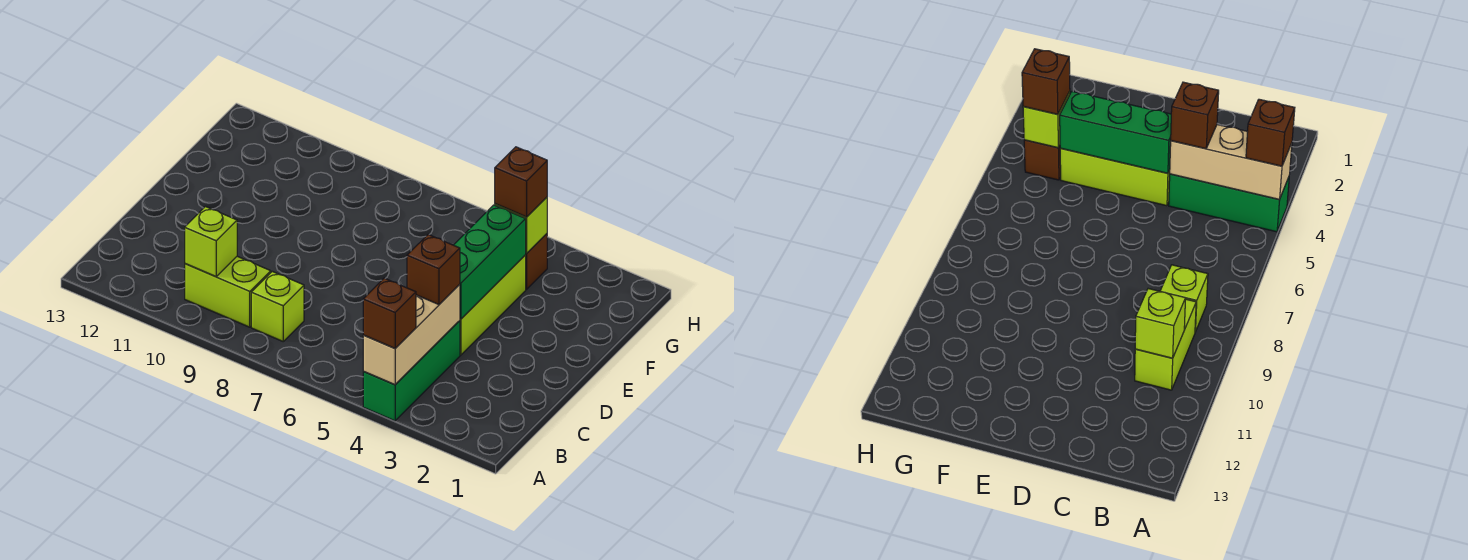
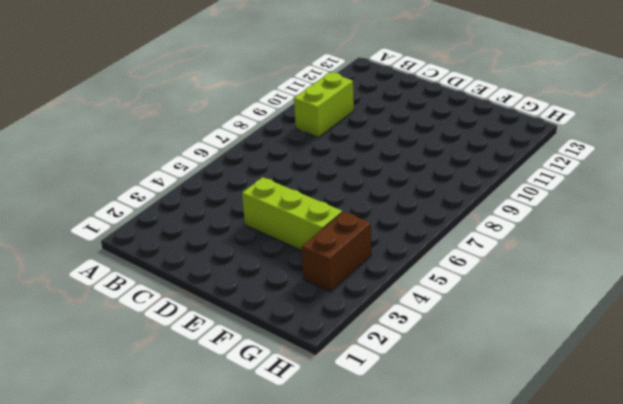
brown 1x2 brick [302,212,371,292] -> brown 1x1 brick [526,234,547,289]
none -> green 1x3 brick [363,321,460,421]
none -> lime 1x1 brick [251,271,304,341]
none -> tan 1x3 brick [363,284,460,385]

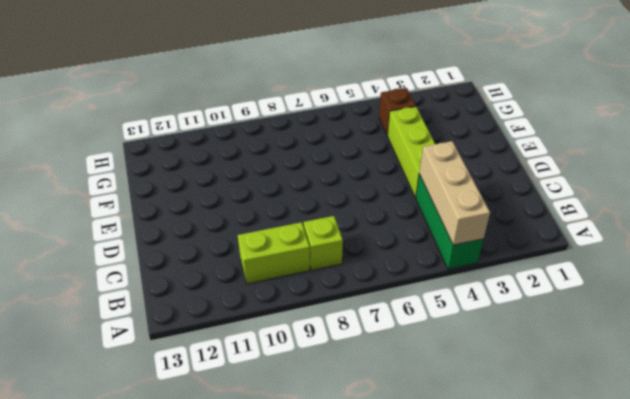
none -> lime 1x1 brick [185,207,237,277]
none -> green 1x3 brick [454,205,526,319]
none -> lime 1x1 brick [495,197,547,253]

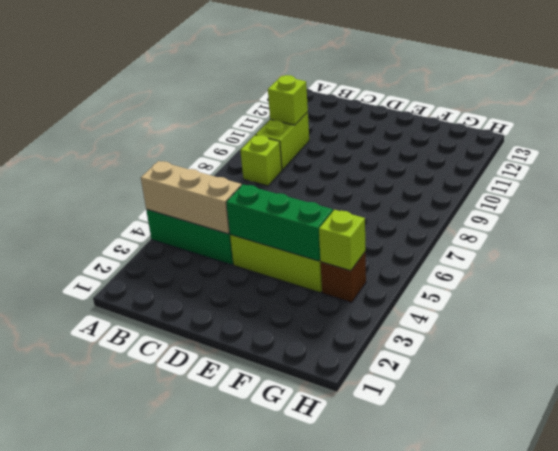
none -> brown 1x1 brick [363,278,416,348]
none -> brown 1x1 brick [407,235,460,305]
none -> brown 1x1 brick [495,147,547,217]

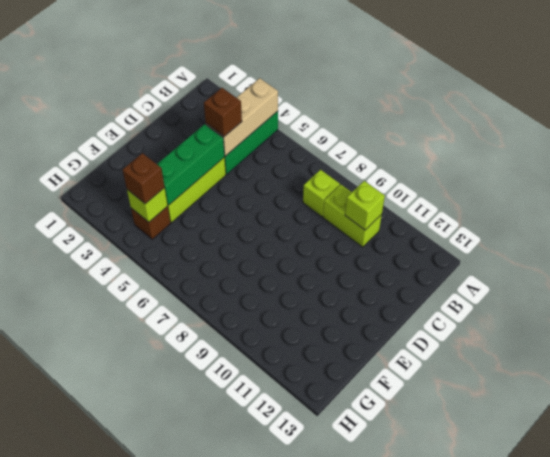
none -> brown 1x1 brick [363,278,416,348]

